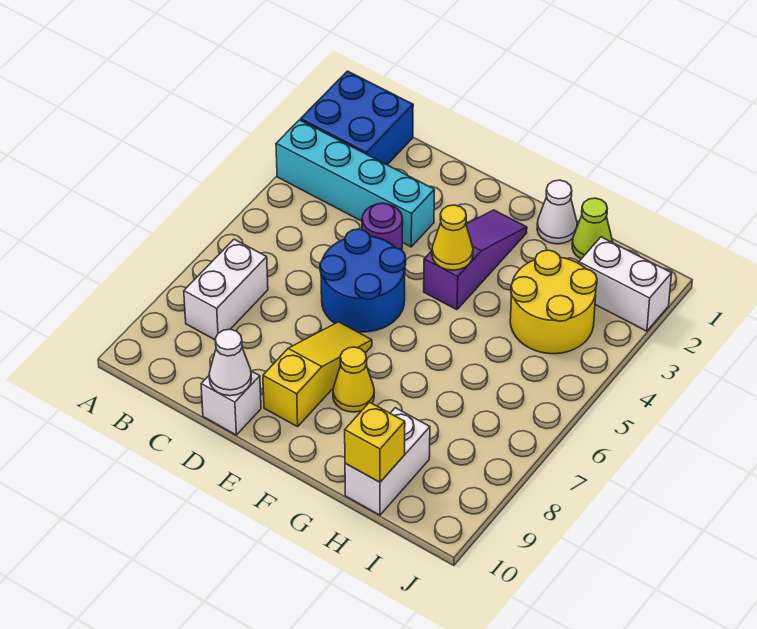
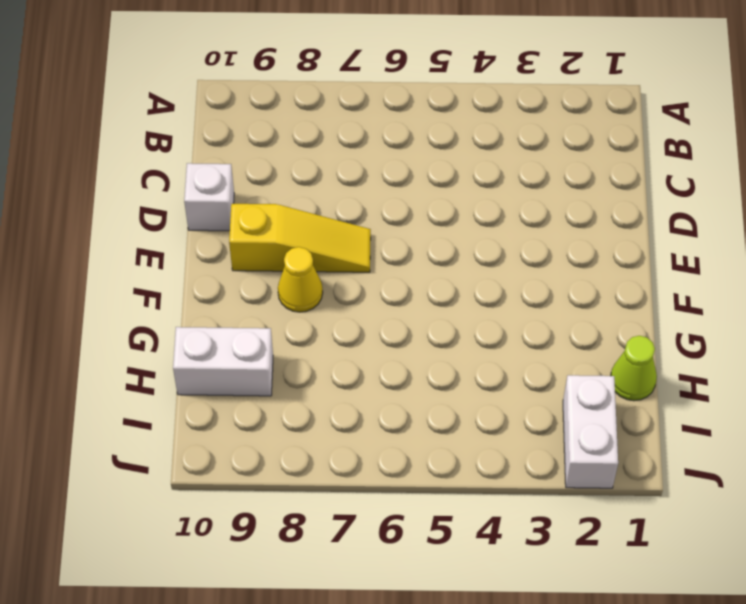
none -> blue 2x2 brick [301,71,413,165]
none -> cyan 1x4 brick [276,120,434,247]
none -> white 1x2 brick [184,239,268,340]

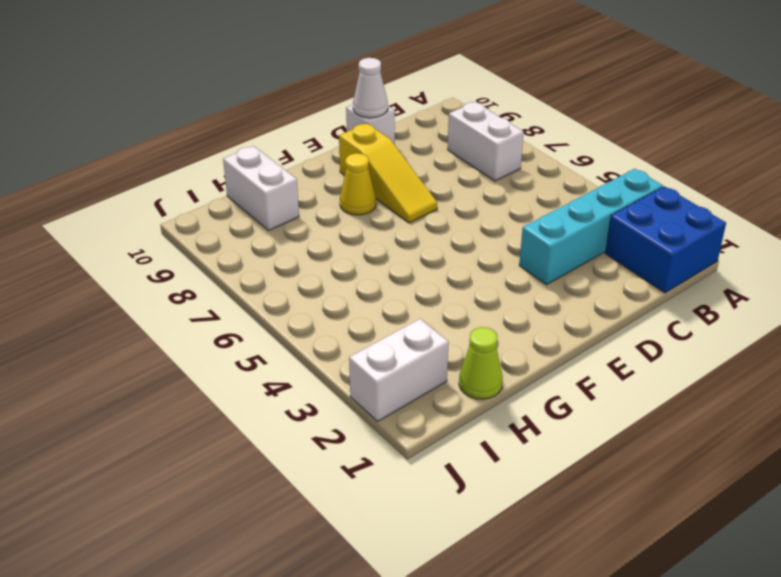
none -> purple 1x1 round brick [362,203,403,250]
none -> blue 2x2 round brick [320,229,406,332]
none -> purple 1x3 slope [424,210,527,310]

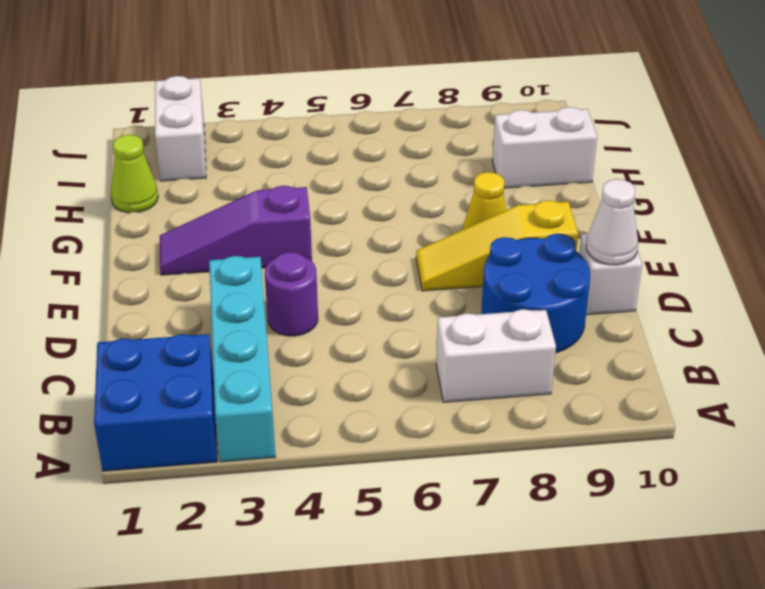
blue 2x2 round brick [481,234,590,353] -> blue 2x2 round brick moved to [320,229,406,332]
none -> white 1x1 cone [537,180,577,244]
none -> yellow 2x2 round brick [510,250,597,354]
none -> yellow 1x1 cone [432,205,473,270]

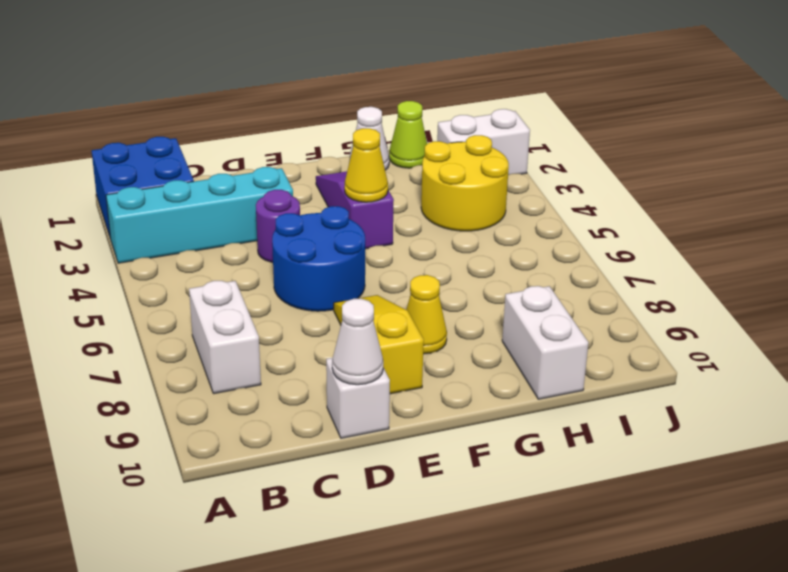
none -> yellow 1x1 brick [345,402,405,482]

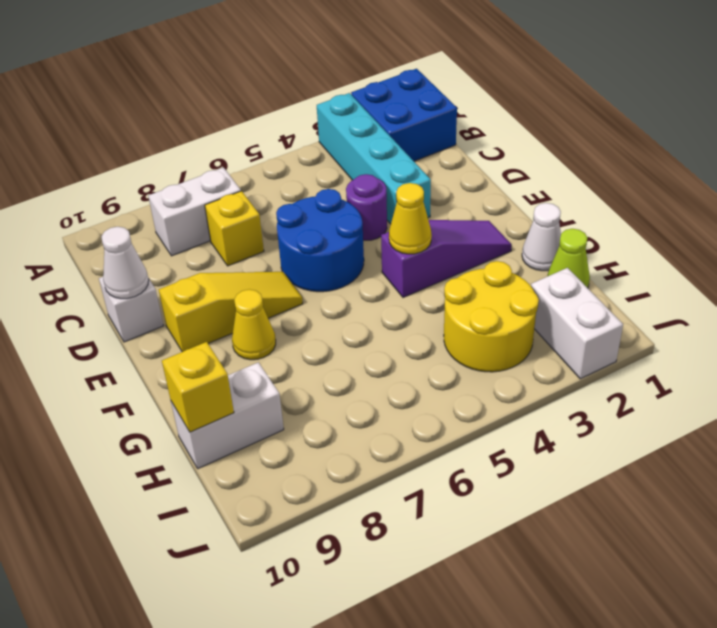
yellow 1x1 brick [205,191,264,266] -> none

